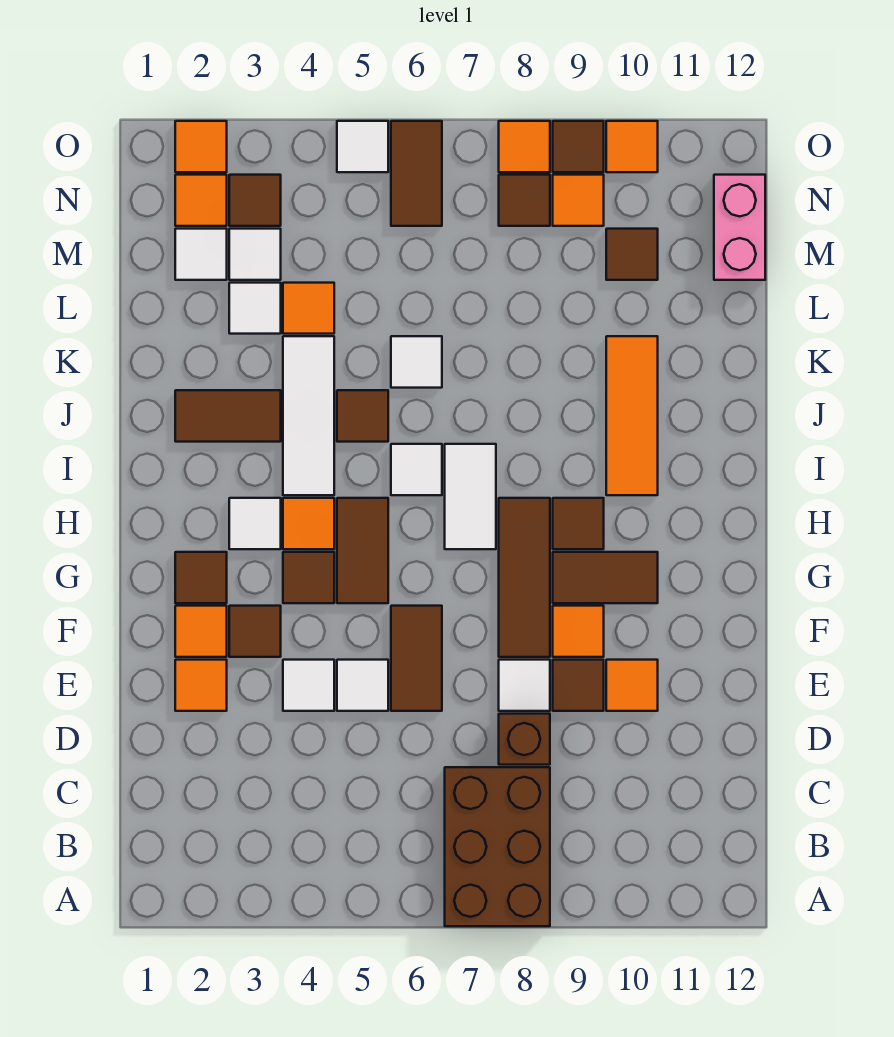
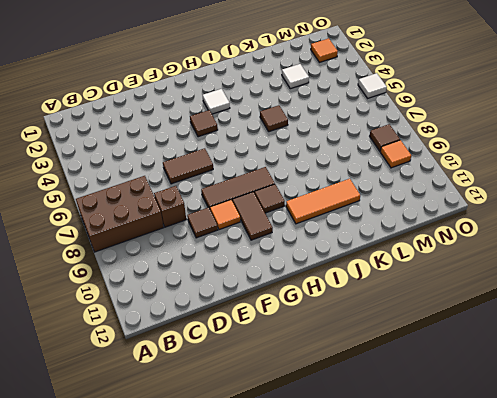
none -> orange 1x1 tile [175,660,227,711]
none -> white 1x1 tile [283,660,334,711]
none -> white 1x1 tile [337,660,388,711]
none -> white 1x1 tile [499,660,550,711]

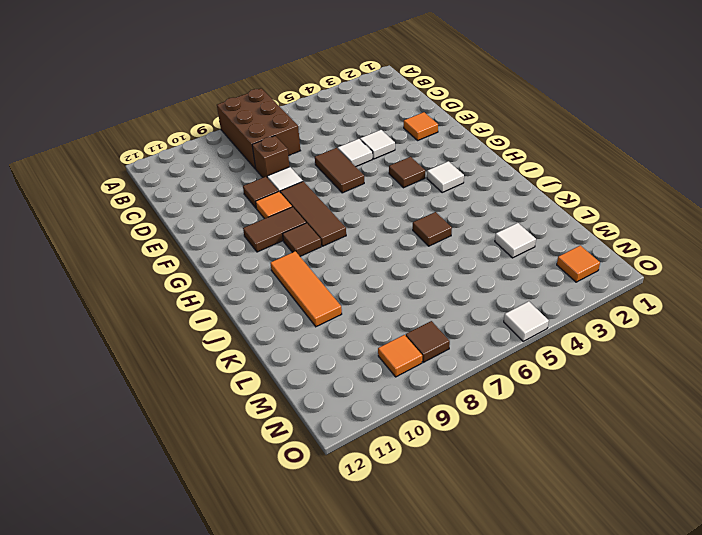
none -> orange 1x1 tile [606,660,658,711]
none -> orange 1x1 tile [175,606,227,657]
none -> brown 1x1 tile [229,606,281,657]
none -> brown 1x1 tile [175,552,227,603]

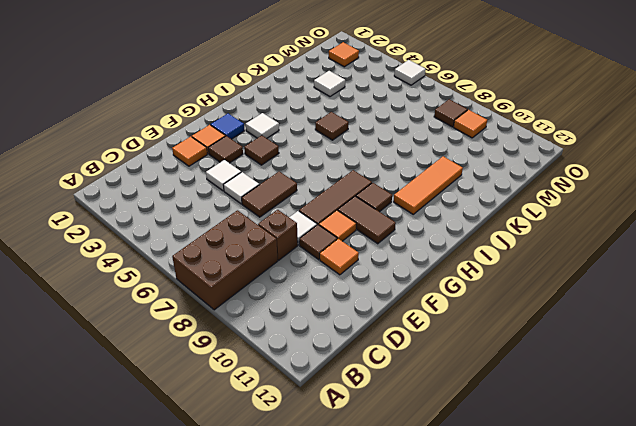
blue 1x1 tile [211,114,244,139] -> brown 1x1 tile [175,552,227,603]
none -> brown 1x2 tile [337,498,388,603]
none -> orange 1x1 tile [283,498,334,549]
none -> white 1x2 tile [445,444,496,549]
none -> white 1x3 tile [283,336,334,495]

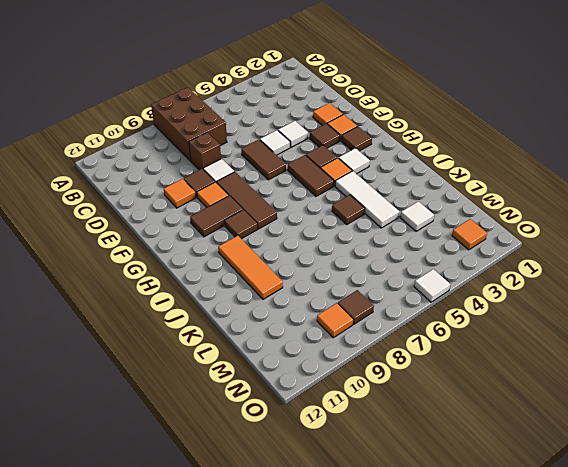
none -> white 1x2 tile [445,444,496,549]
none -> white 1x1 tile [391,444,442,495]
none -> brown 1x2 tile [175,390,281,442]
none -> white 1x1 tile [391,336,442,388]

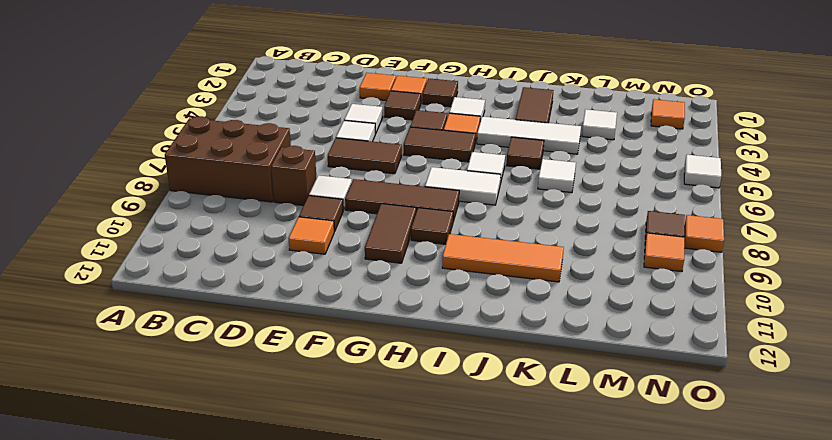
none -> orange 1x1 tile [553,606,604,657]
none -> orange 1x1 tile [283,283,334,334]
none -> white 1x1 tile [175,229,227,280]
none -> white 1x1 tile [229,229,281,280]

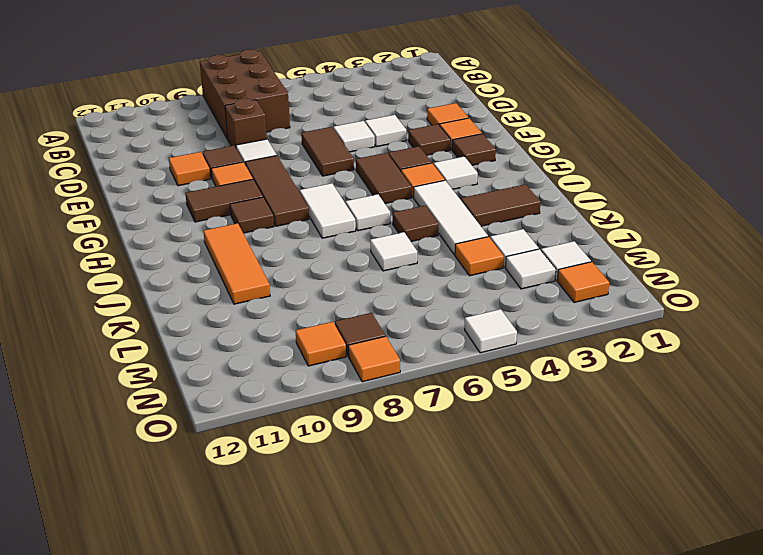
none -> brown 1x1 tile [606,229,658,280]
none -> pink 1x2 brick [714,175,765,280]
none -> brown 1x1 tile [229,175,281,226]
none -> brown 1x2 tile [391,121,442,226]

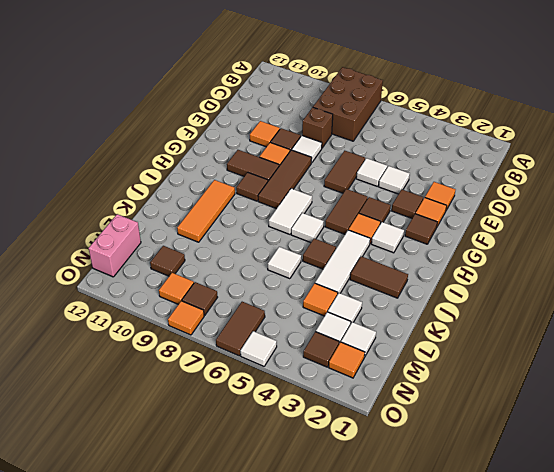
none -> orange 1x1 tile [175,121,227,172]
none -> brown 1x1 tile [553,121,604,172]
none -> orange 1x1 tile [606,121,658,172]

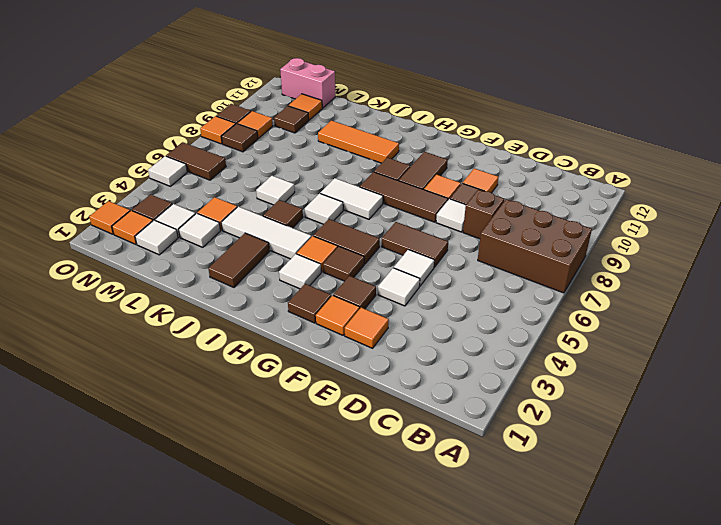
orange 1x1 tile [288,94,322,120] -> orange 1x1 tile moved to [606,121,658,172]

